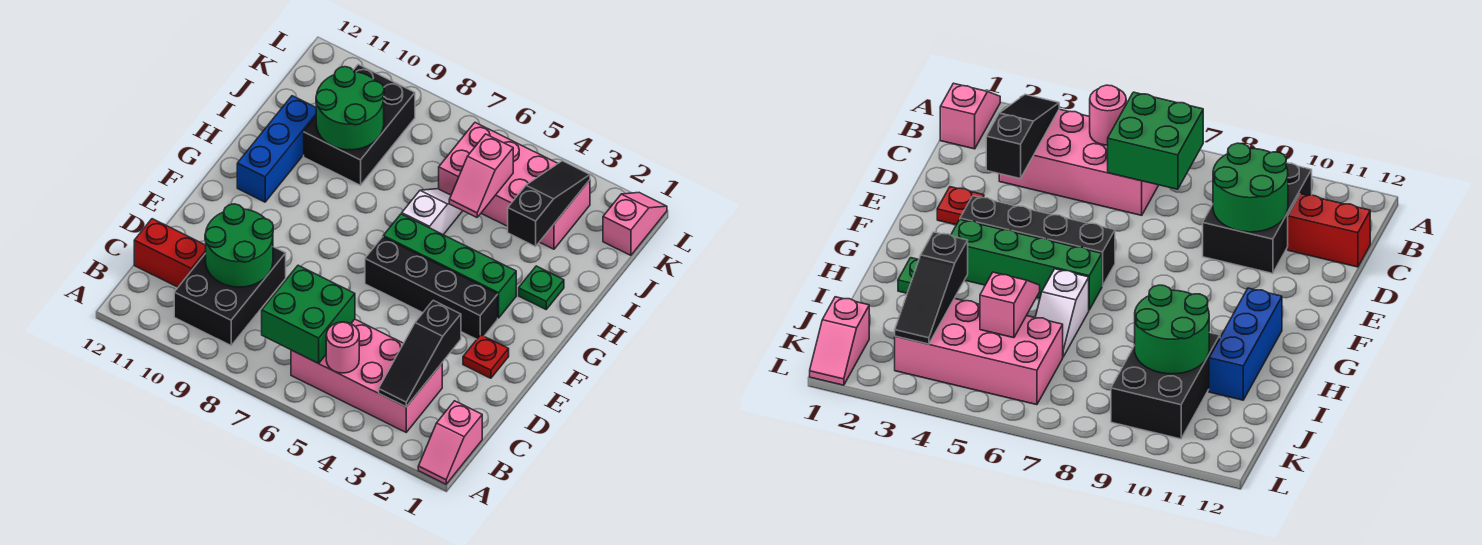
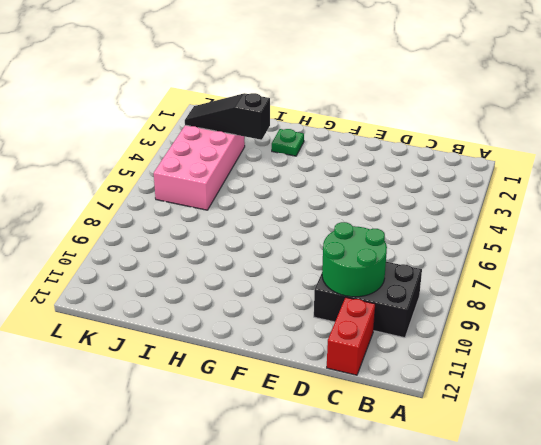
none -> pink 1x2 slope [418,401,482,484]
none -> pink 2x4 brick [291,319,442,432]
none -> red 1x1 plate [463,335,509,378]

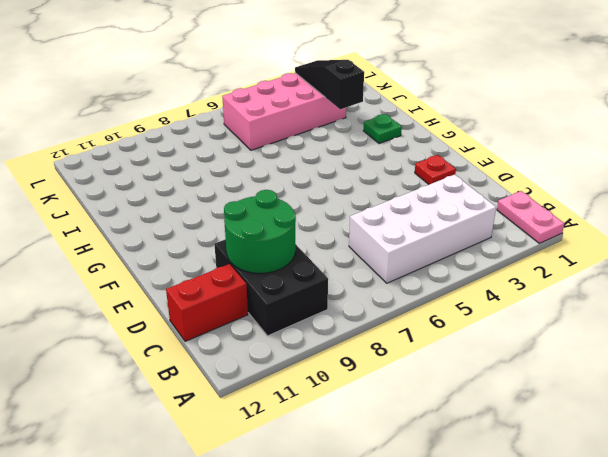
pink 1x2 plate [497,191,564,243] -> pink 1x2 slope [418,401,482,484]
white 2x4 brick [349,175,496,283] -> pink 2x4 brick [291,319,442,432]
none -> black 1x4 brick [365,237,498,339]
none -> green 1x4 brick [383,214,516,318]
none -> blue 1x3 brick [237,96,316,202]

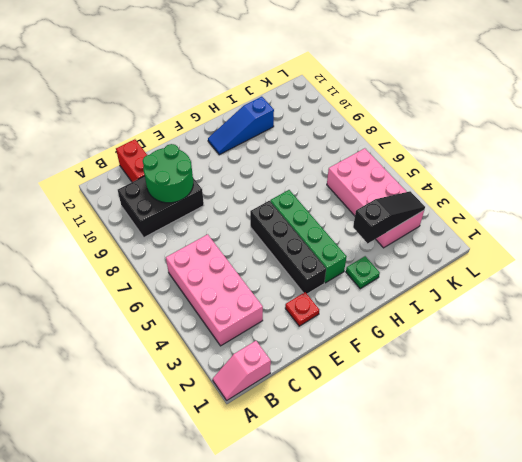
blue 1x3 slope [208,97,274,155] -> blue 1x3 brick [237,96,316,202]
none -> white 1x2 slope [402,189,463,235]
none -> black 2x3 brick [304,64,415,185]
none -> pink 1x2 slope [603,193,667,255]

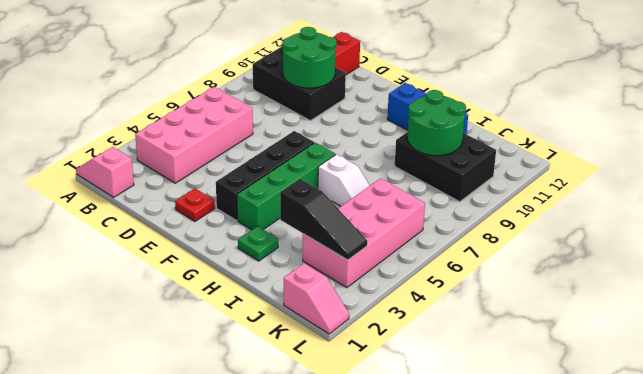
none -> black 1x3 slope [379,300,461,407]
none -> pink 1x1 round brick [326,322,359,373]
none -> green 2x2 brick [262,265,355,363]

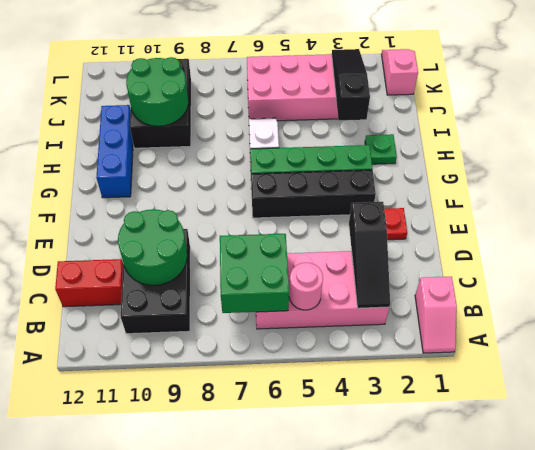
none -> pink 1x2 slope [449,134,513,217]

